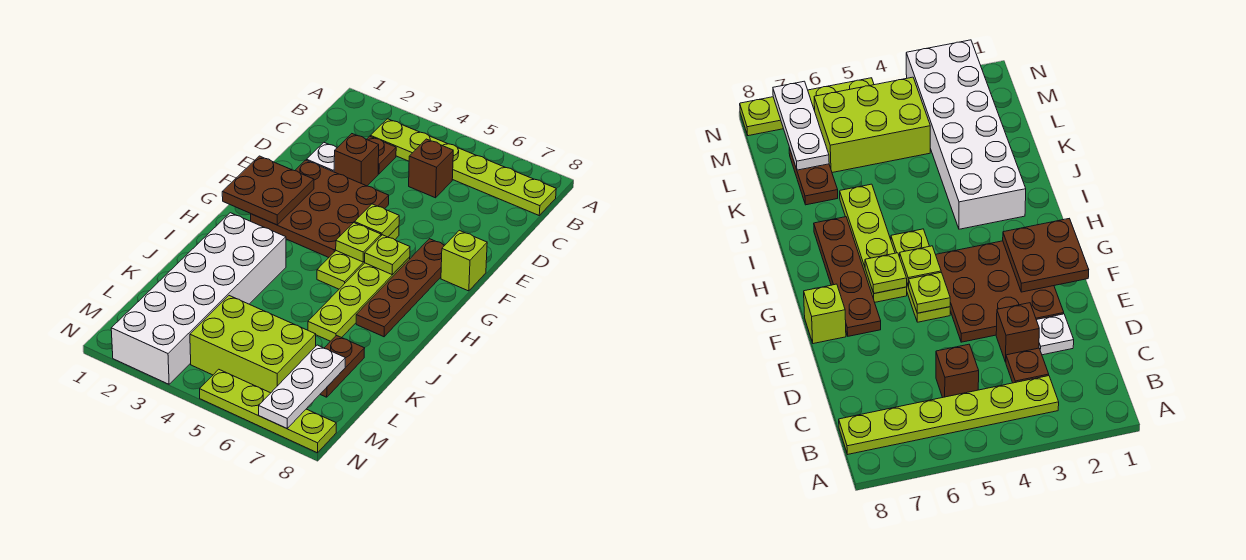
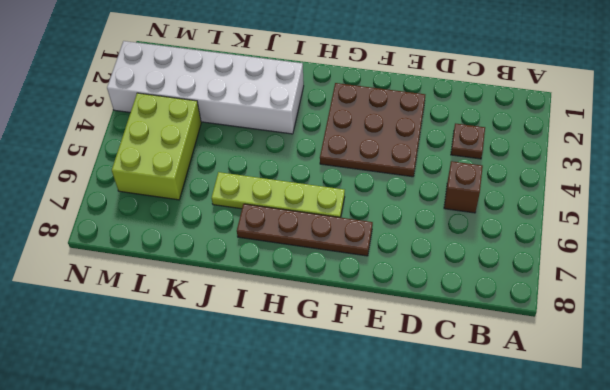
none -> lime 1x6 plate [370,119,556,215]
none -> white 1x1 plate [307,143,337,172]
none -> brown 1x1 brick [334,134,379,186]

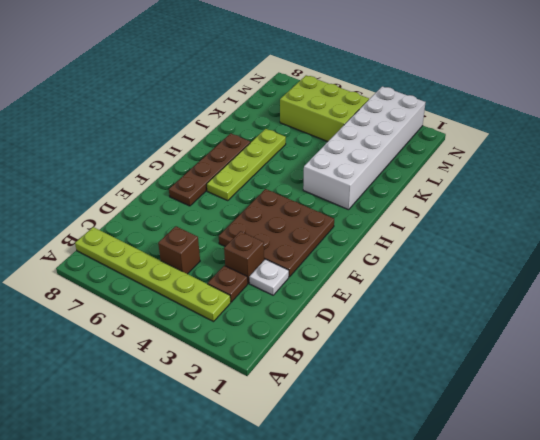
none -> lime 1x3 plate [317,226,399,289]
none -> lime 1x1 brick [441,230,487,291]
none -> brown 1x2 plate [320,336,365,397]

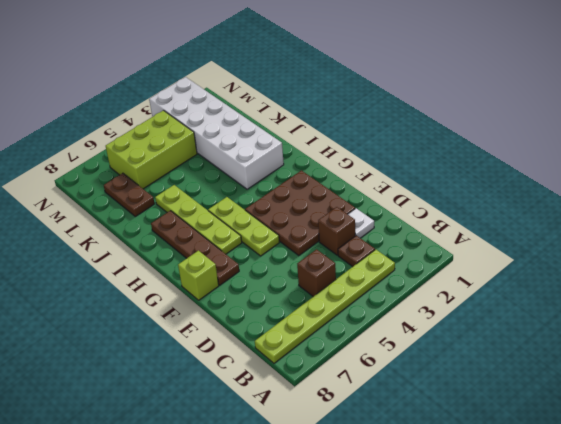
none -> lime 1x4 plate [200,369,336,453]
none -> brown 2x2 plate [222,156,314,225]
none -> lime 1x1 plate [354,204,399,237]

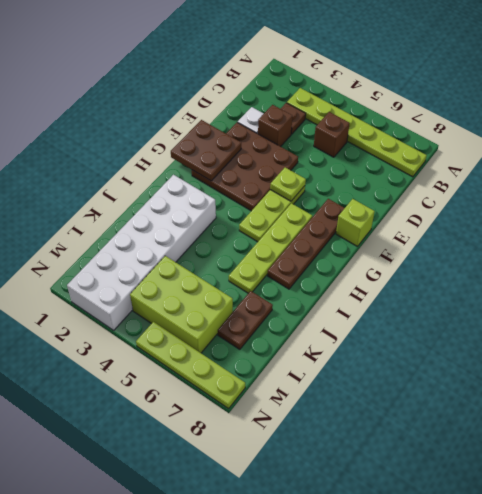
none -> lime 1x1 plate [336,223,381,262]
none -> lime 1x1 plate [365,235,410,275]
none -> white 1x3 plate [259,345,345,428]

